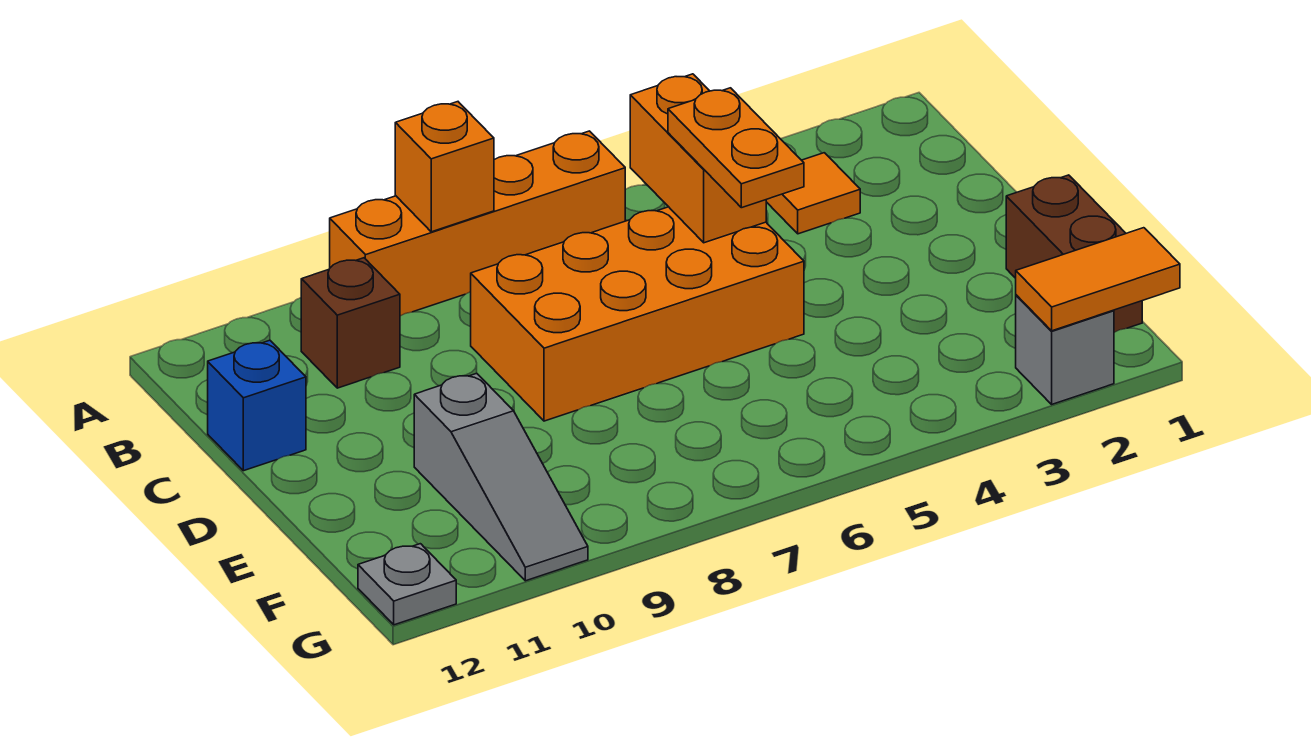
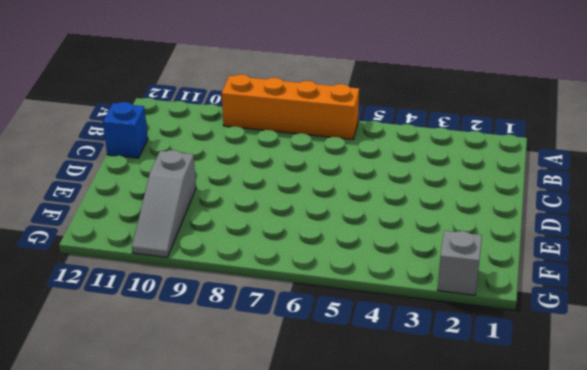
none -> orange 1x1 tile [766,153,860,234]
none -> brown 1x1 brick [301,258,400,388]
none -> orange 2x4 brick [471,207,804,421]

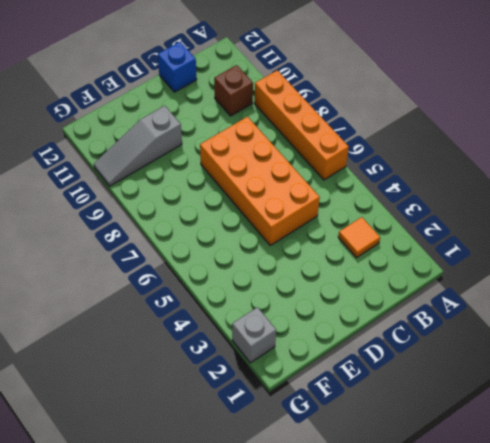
none -> brown 1x2 brick [1006,175,1142,332]
none -> grey 1x1 plate [358,544,456,625]
none -> orange 1x1 brick [395,102,494,232]

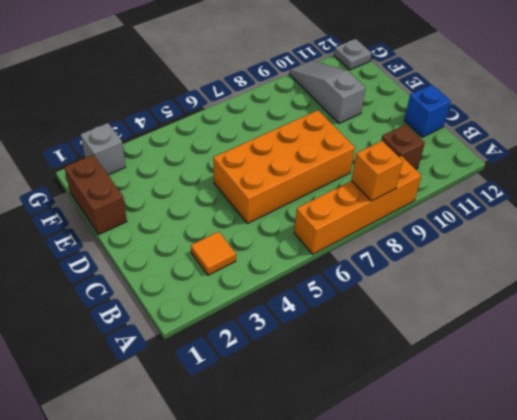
none -> orange 1x2 brick [630,74,766,243]
none -> orange 1x2 tile [1016,228,1180,331]
none -> orange 1x2 plate [668,88,804,208]

